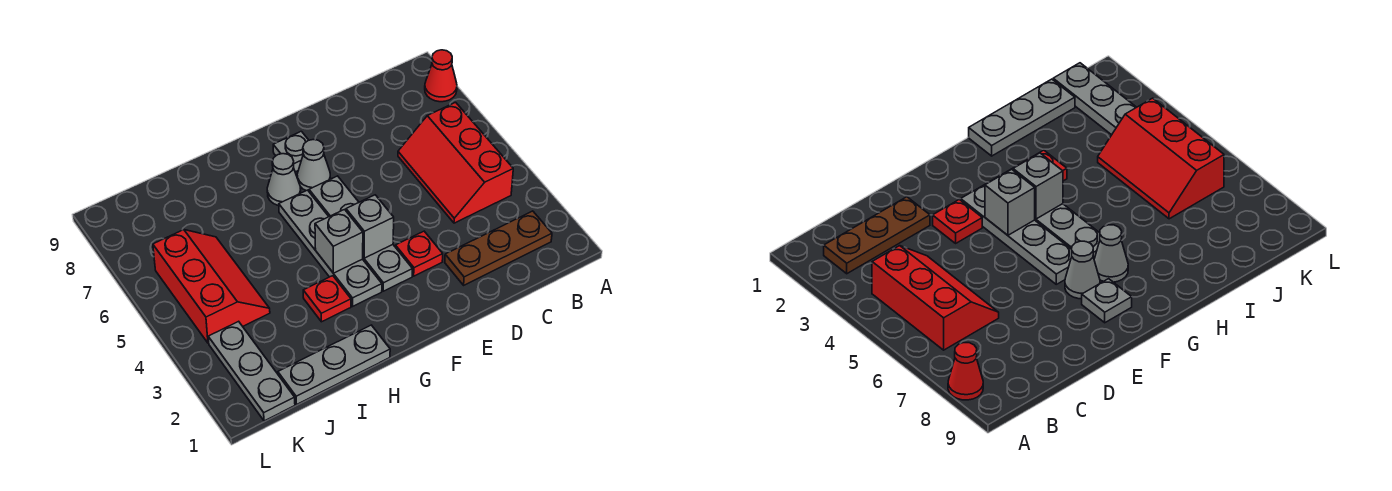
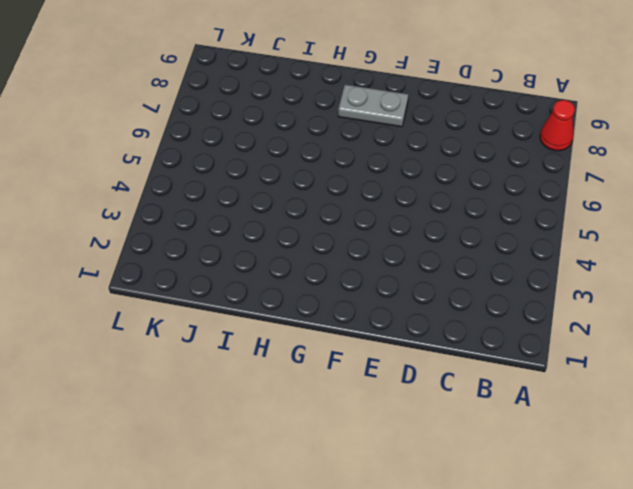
grey 1x2 plate [338,85,408,127] -> grey 1x1 plate [273,131,309,172]
none -> brown 1x3 plate [445,211,552,285]
none -> red 2x3 slope [398,102,513,223]
none -> red 1x1 plate [395,231,443,276]

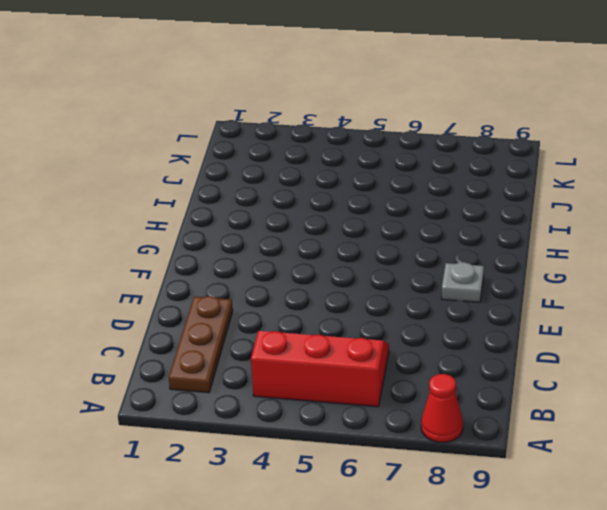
none -> red 1x1 plate [395,231,443,276]
none -> grey 1x4 plate [309,176,413,291]
none -> grey 1x1 cone [297,140,331,191]

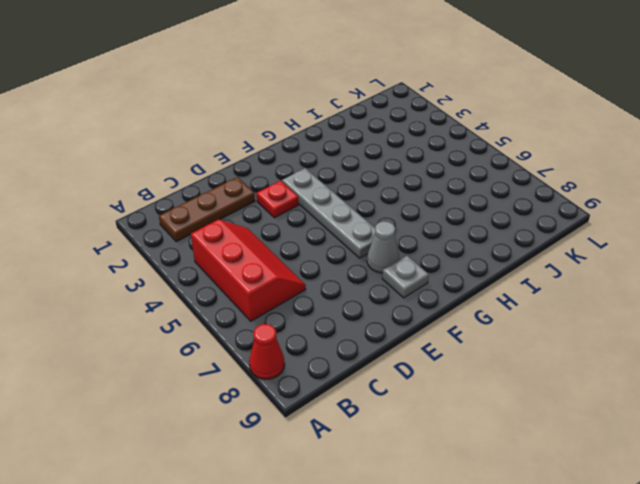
none -> grey 1x4 plate [279,190,382,306]
none -> grey 1x1 cone [267,154,301,206]
none -> grey 1x3 plate [278,325,390,405]

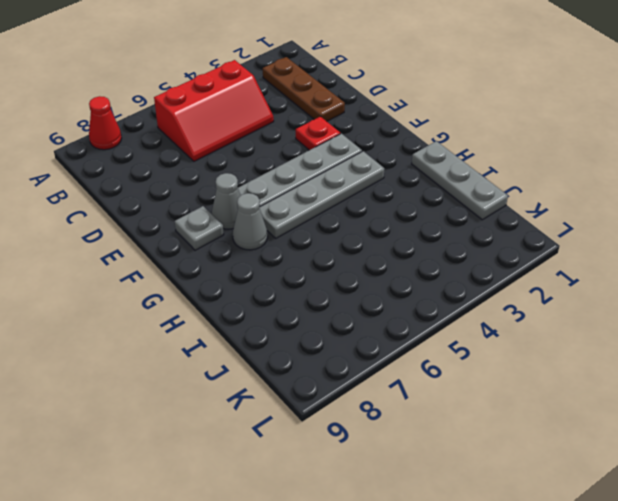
none -> red 1x1 plate [303,276,351,322]
none -> red 2x3 slope [153,230,270,343]
none -> grey 1x3 plate [208,321,295,421]

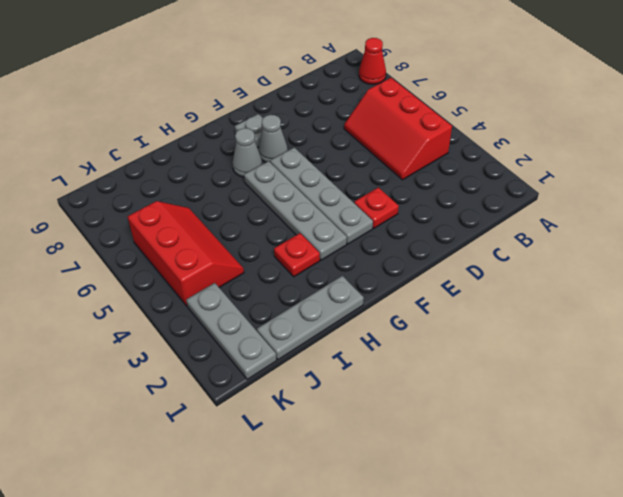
none -> brown 1x3 plate [445,211,552,285]
none -> grey 1x1 brick [346,195,394,258]
none -> grey 1x1 brick [315,210,363,273]

